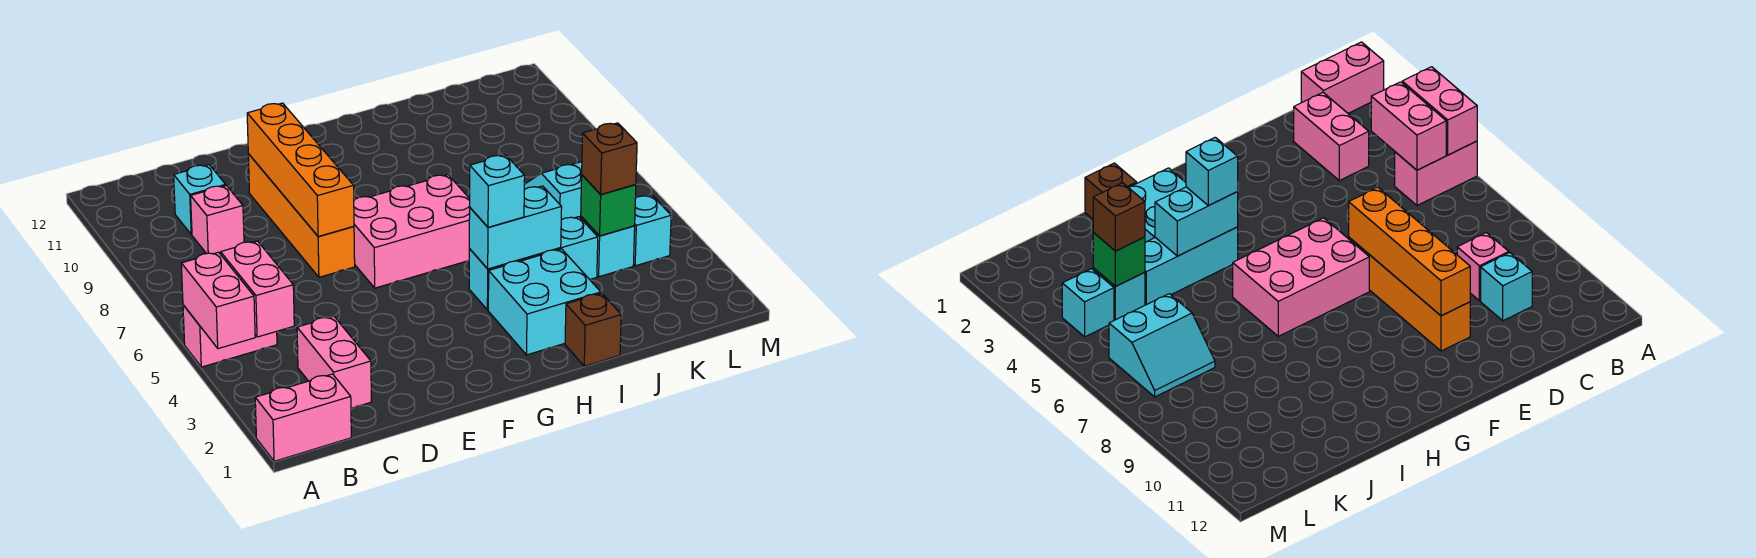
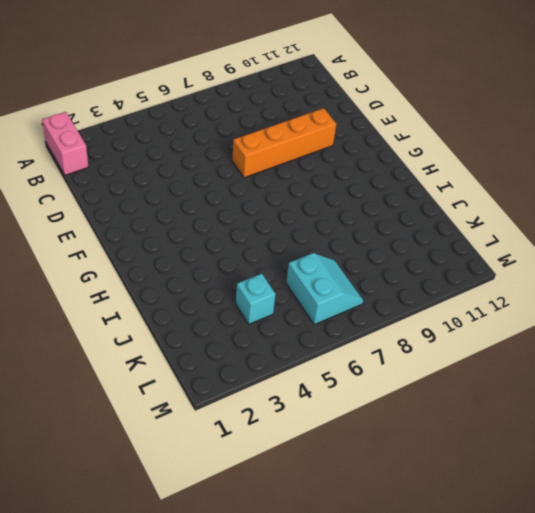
none -> pink 1x2 brick [183,305,277,367]
none -> pink 1x2 brick [297,316,371,408]
none -> pink 1x1 brick [191,186,244,254]

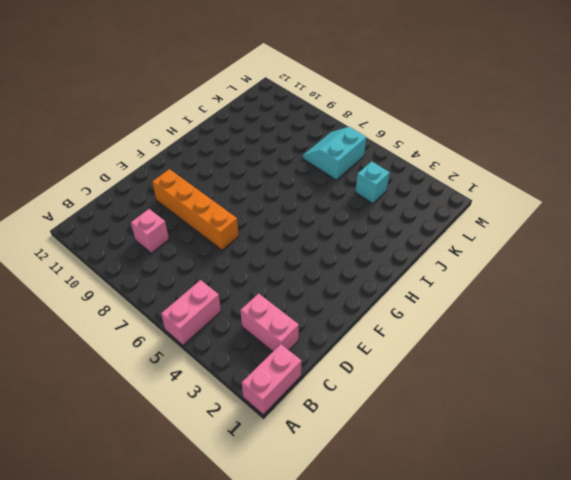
none -> cyan 1x1 brick [174,165,226,235]
none -> pink 2x3 brick [354,175,470,288]
none -> cyan 2x2 brick [488,249,601,355]

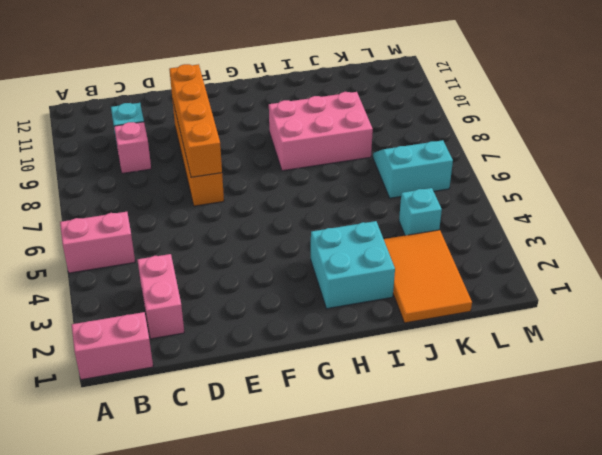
pink 2x3 brick [269,92,373,171] -> pink 2x3 brick moved to [354,175,470,288]
orange 2x3 tile [384,230,472,323] -> none
none -> cyan 1x3 brick [469,217,598,310]
none -> brown 1x1 brick [565,293,621,366]
none -> cyan 1x1 brick [634,195,671,266]

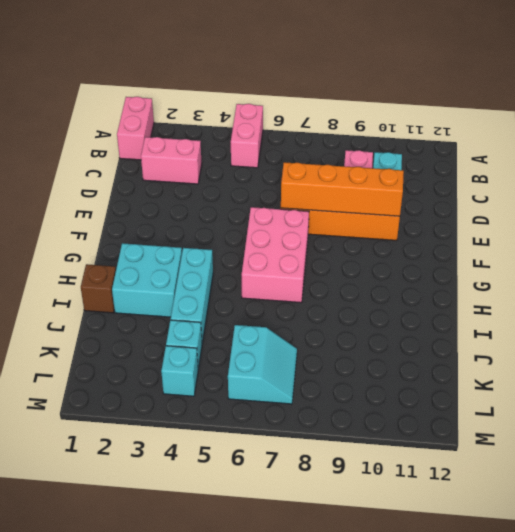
none -> pink 1x2 brick [181,252,255,349]
none -> pink 1x2 brick [221,241,294,337]
none -> cyan 1x2 brick [469,186,562,269]

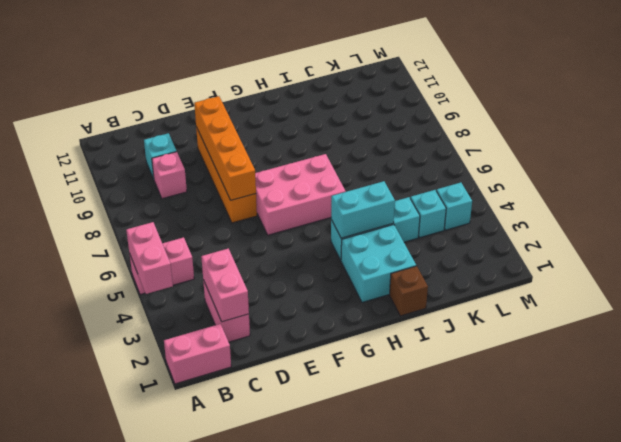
pink 1x2 brick [201,248,249,322] -> pink 1x2 brick moved to [221,241,294,337]
none -> cyan 2x2 slope [524,162,582,220]
none -> green 1x1 brick [581,175,636,236]
none -> cyan 1x1 brick [470,155,525,227]

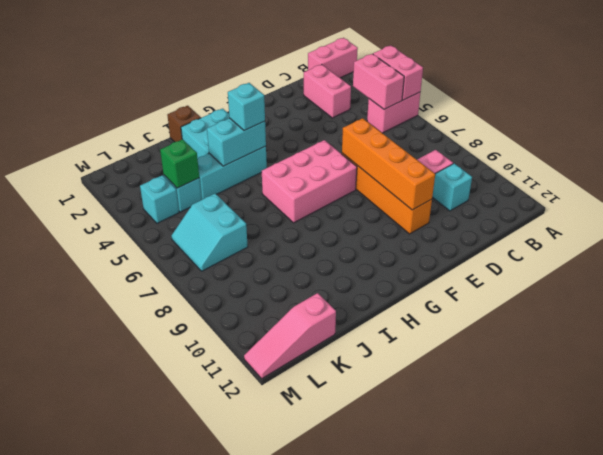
cyan 2x2 slope [171,194,248,271] -> cyan 2x2 slope turned to [524,162,582,220]
pink 1x3 slope [244,293,336,378] -> none
none -> brown 1x1 brick [582,123,637,194]

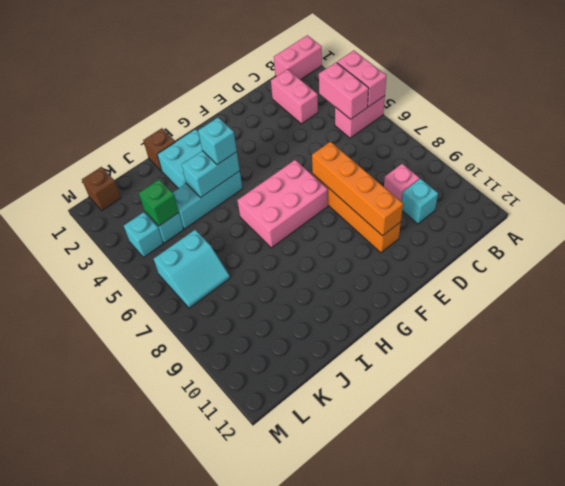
brown 1x1 brick [82,167,121,210] -> brown 1x1 brick moved to [582,123,637,194]

